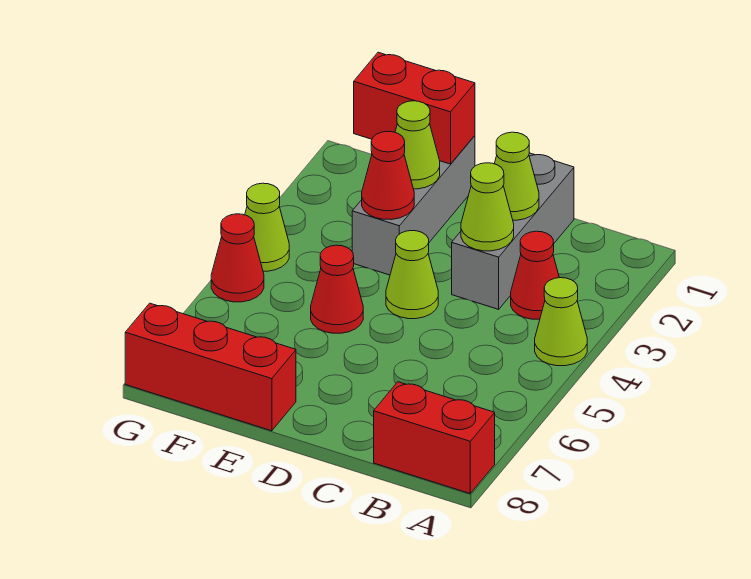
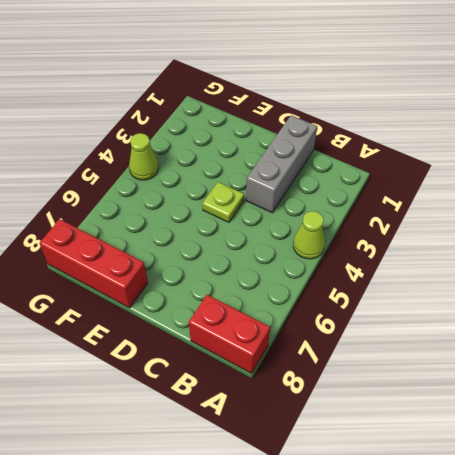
lime 1x1 plate [202,182,244,222] -> lime 1x1 cone [386,231,438,319]
none -> red 1x1 cone [511,231,559,319]
none -> grey 1x3 brick [352,136,475,275]
none -> red 1x1 cone [311,245,363,333]

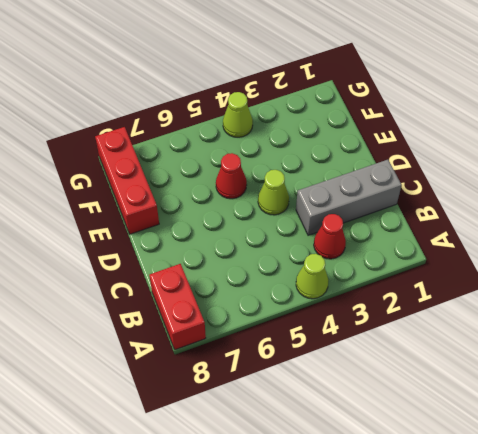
none -> grey 1x3 brick [352,136,475,275]
none -> red 1x1 cone [211,214,264,302]
none -> lime 1x1 cone [494,132,539,220]

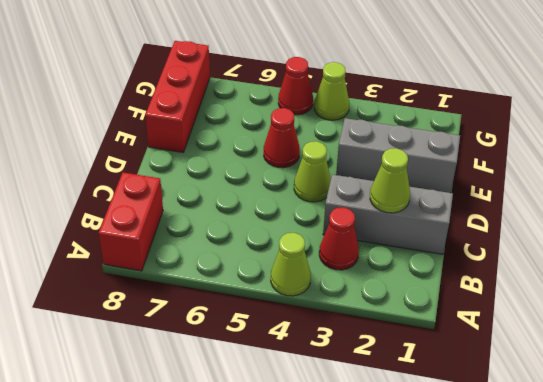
none -> lime 1x1 cone [461,163,514,251]
none -> red 1x2 brick [354,52,475,164]
none -> lime 1x1 cone [395,101,440,189]

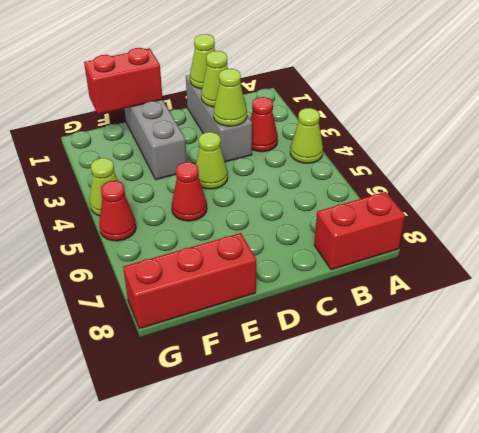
lime 1x1 cone [190,34,215,89] -> lime 1x1 cone moved to [395,101,440,189]
none -> red 1x1 cone [362,131,414,220]

